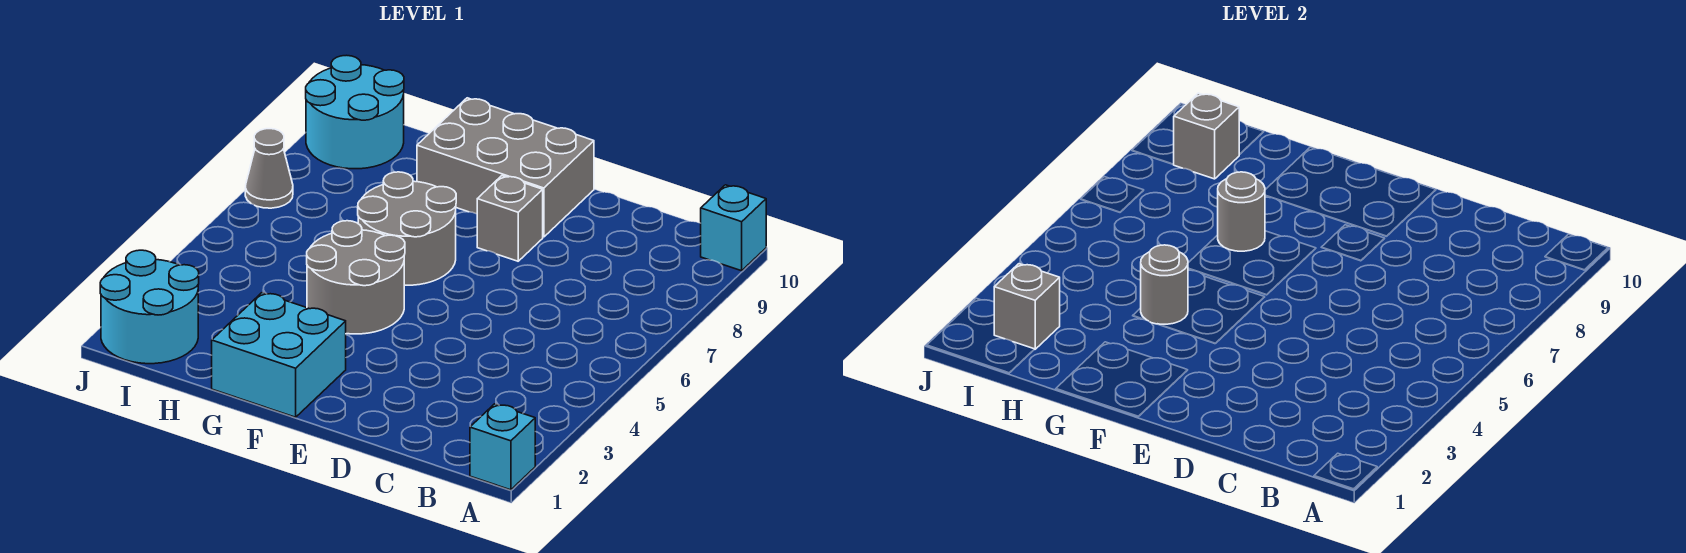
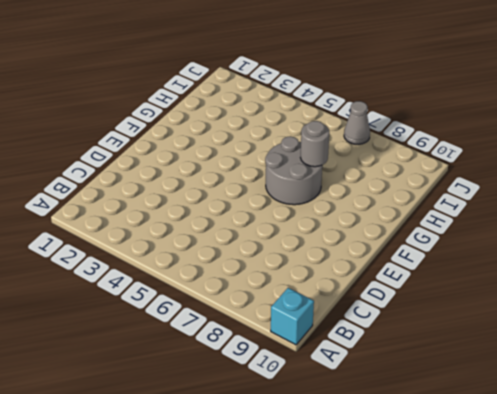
none -> cyan 1x1 brick [470,404,535,490]
none -> grey 1x1 brick [477,176,543,261]
none -> grey 2x3 brick [417,98,594,237]

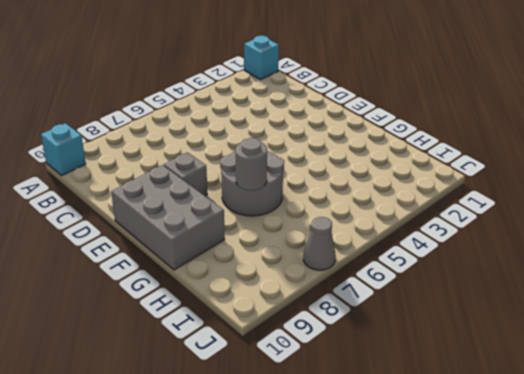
none -> cyan 2x2 brick [212,293,346,417]
none -> grey 2x2 round brick [307,221,405,334]
none -> cyan 2x2 round brick [100,250,199,364]

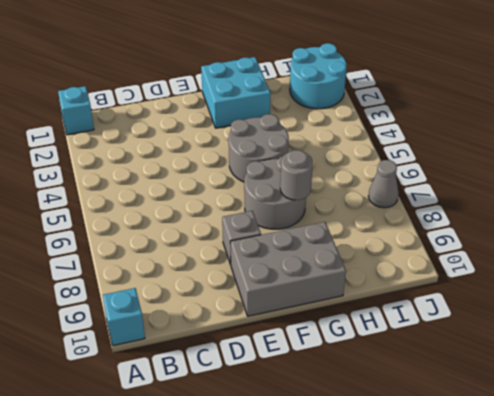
none -> cyan 2x2 round brick [306,55,404,169]
none -> grey 1x1 round brick [1141,245,1188,324]
none -> grey 1x1 brick [994,264,1060,349]

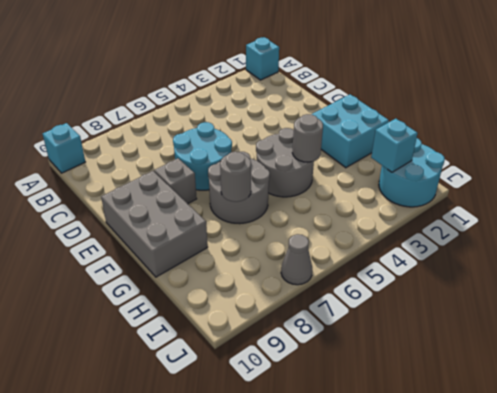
cyan 2x2 round brick [173,122,232,190] -> cyan 2x2 round brick moved to [306,55,404,169]
cyan 1x1 brick [371,119,418,172] -> grey 1x1 brick [994,264,1060,349]
none -> grey 1x1 brick [1173,93,1239,179]

